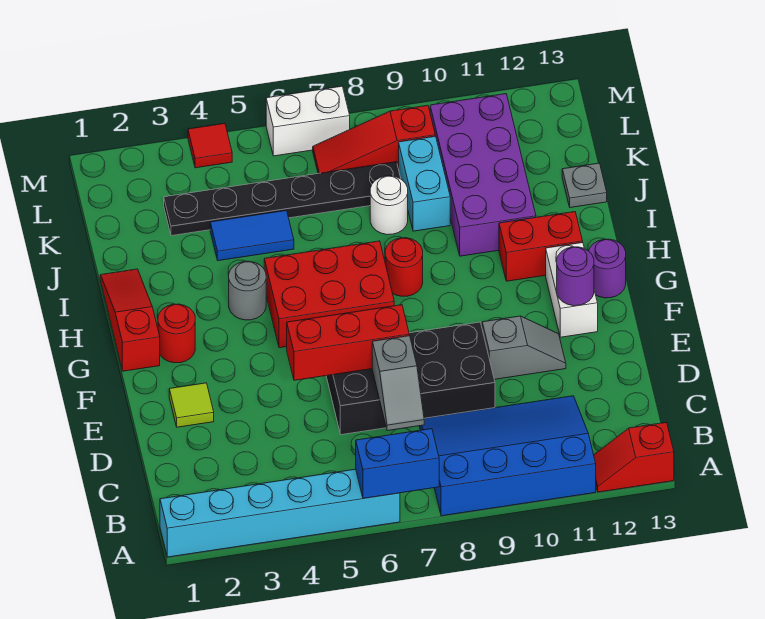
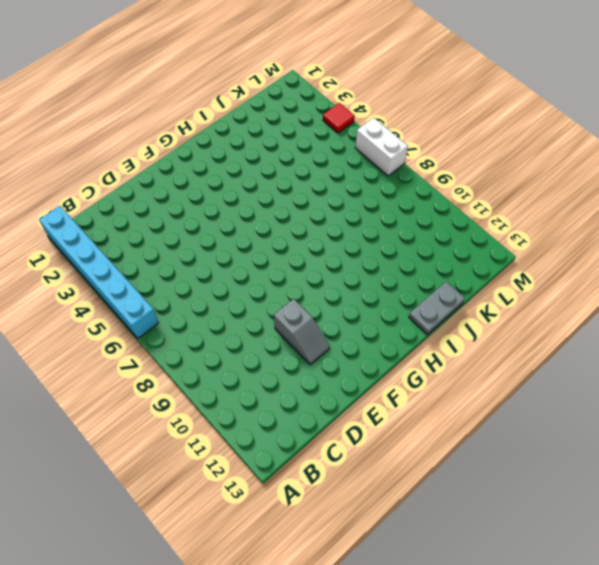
grey 1x2 plate [409,282,465,334] -> grey 1x1 plate [562,163,607,208]
none -> blue 3x4 slope [420,396,596,516]
none -> red 1x2 slope [594,422,674,492]
none -> black 2x4 brick [326,322,495,435]

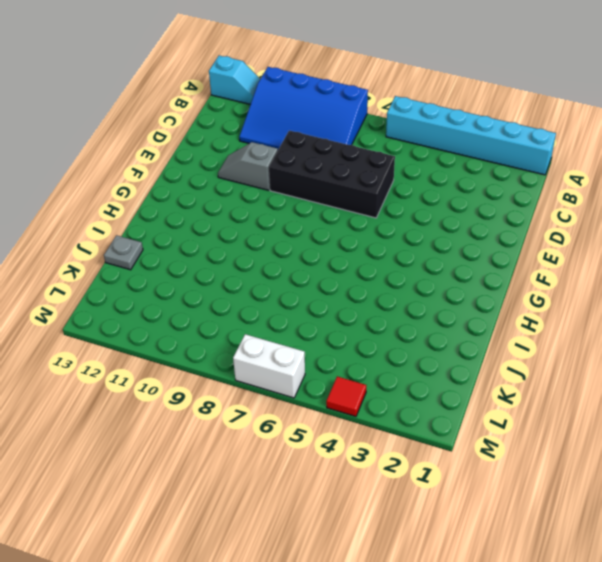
cyan 1x2 slope [209,56,260,104] -> red 1x2 slope [594,422,674,492]
none -> lime 1x1 tile [169,383,214,427]
none -> white 1x2 brick [546,243,598,337]
none -> red 1x3 slope [100,269,160,371]

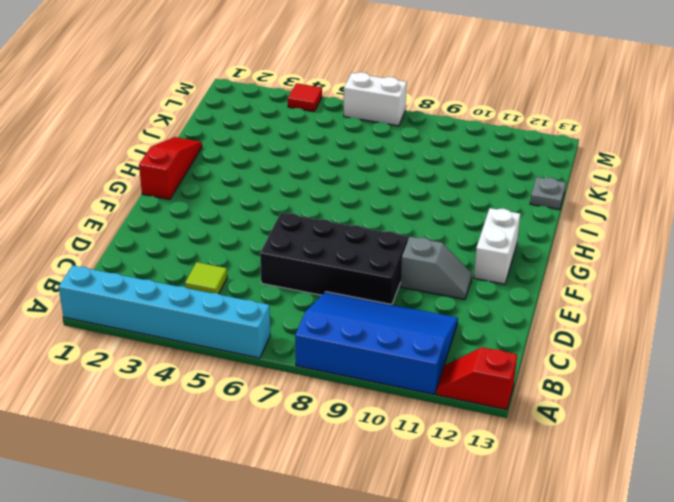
lime 1x1 tile [185,262,227,294] -> lime 1x1 tile moved to [169,383,214,427]
none -> red 1x1 round brick [158,304,195,363]
none -> red 2x3 brick [264,241,394,348]
none -> purple 1x1 round brick [589,239,626,298]

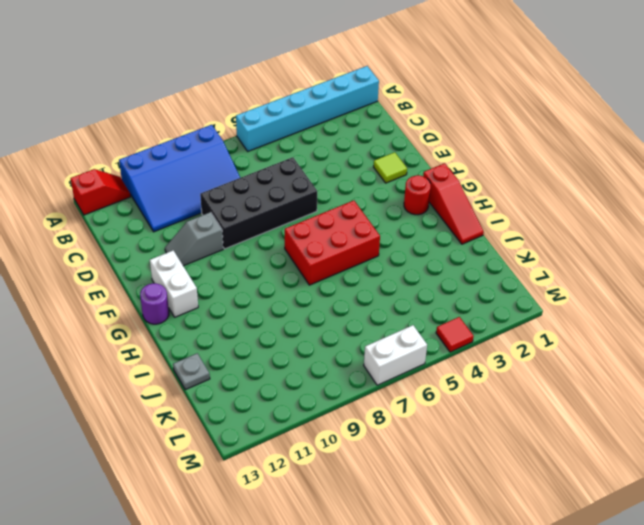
none -> grey 1x1 round brick [229,261,266,320]
none -> red 1x1 round brick [385,238,423,296]
none -> red 1x2 brick [499,212,583,281]

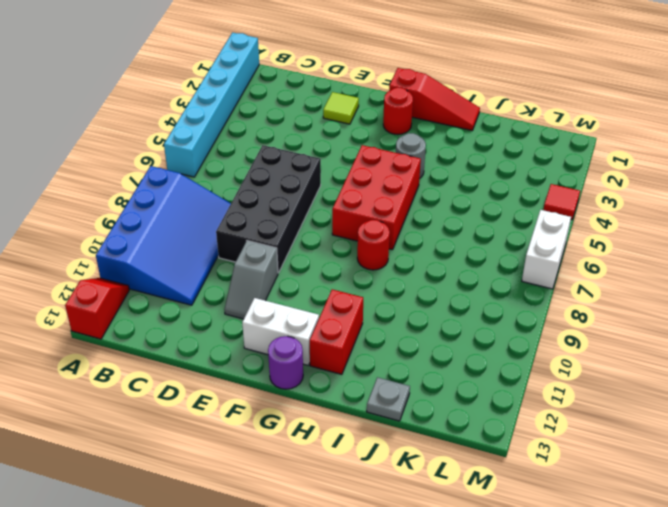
none -> purple 2x4 brick [430,94,536,256]
none -> blue 1x2 tile [210,210,294,261]
none -> white 1x1 round brick [370,176,408,235]

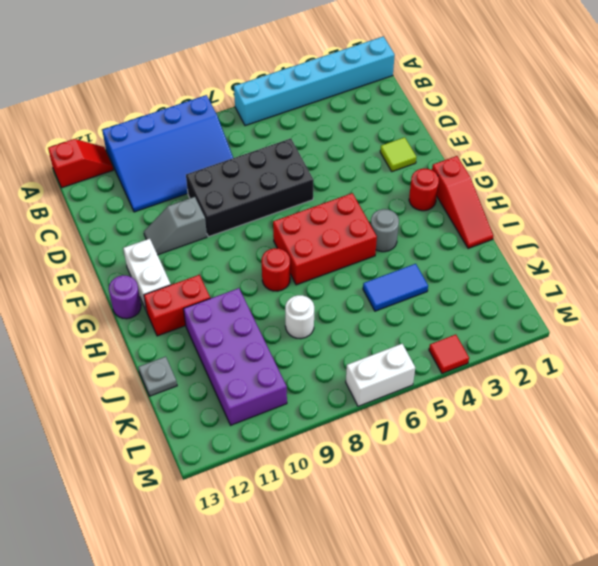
none -> cyan 1x2 brick [399,136,450,231]
none -> black 1x6 plate [164,162,401,236]
none -> red 1x3 slope [313,105,435,173]

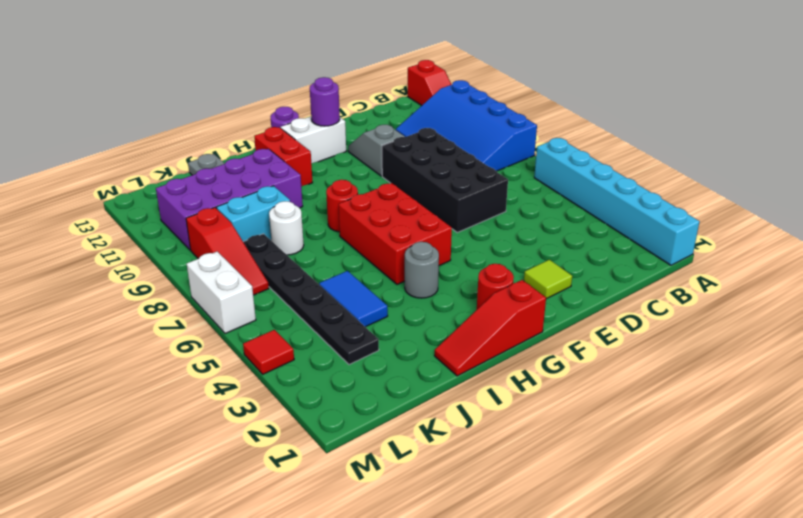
none -> blue 1x2 brick [356,429,439,498]
none -> grey 1x2 slope [372,336,424,431]
none -> red 1x3 brick [287,305,409,380]

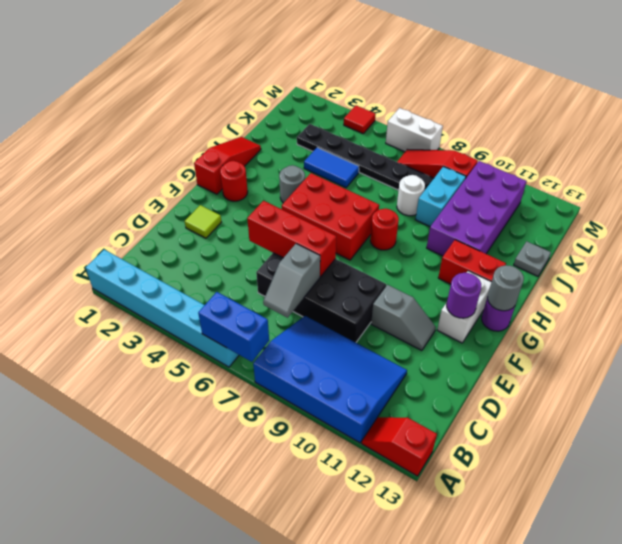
grey 1x1 round brick [488,265,524,311] -> none

